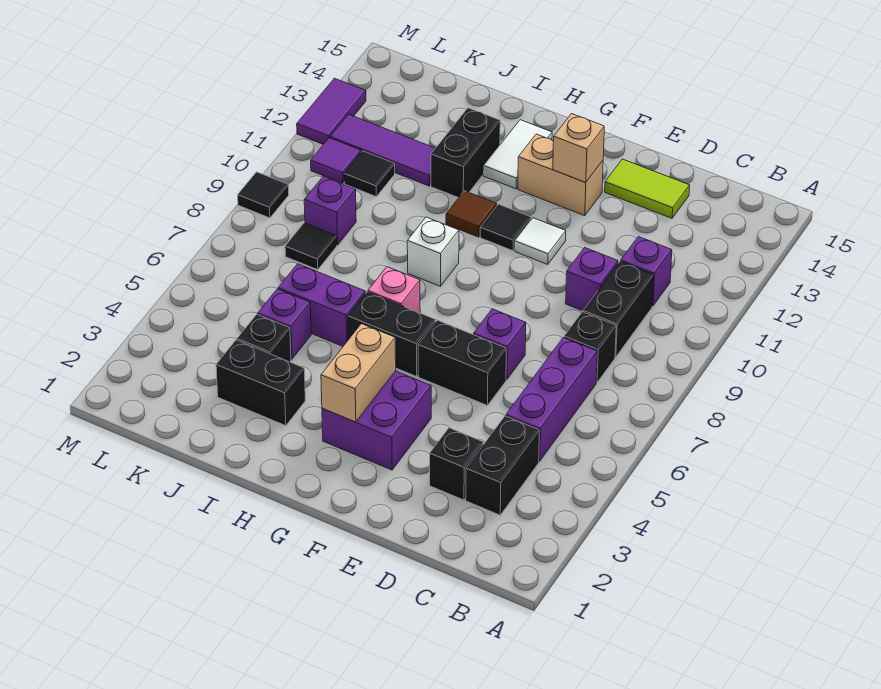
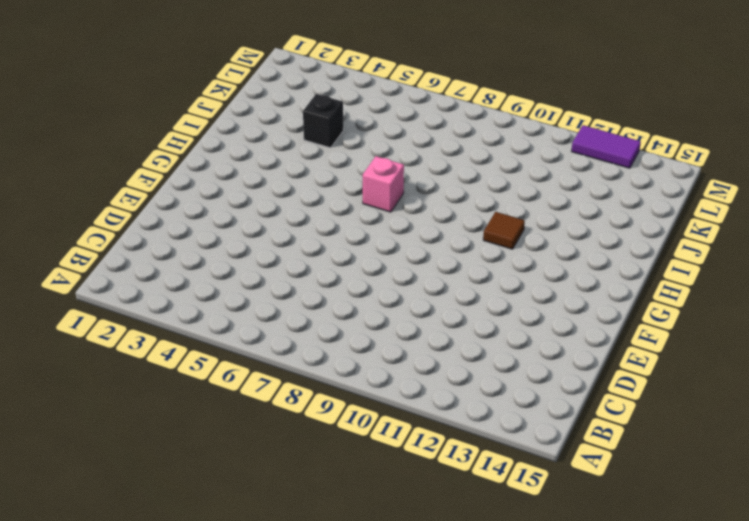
none -> black 1x2 brick [466,416,539,515]
none -> purple 1x3 brick [506,337,597,461]
none -> black 1x1 brick [564,312,616,382]
none -> black 1x2 brick [583,261,654,357]

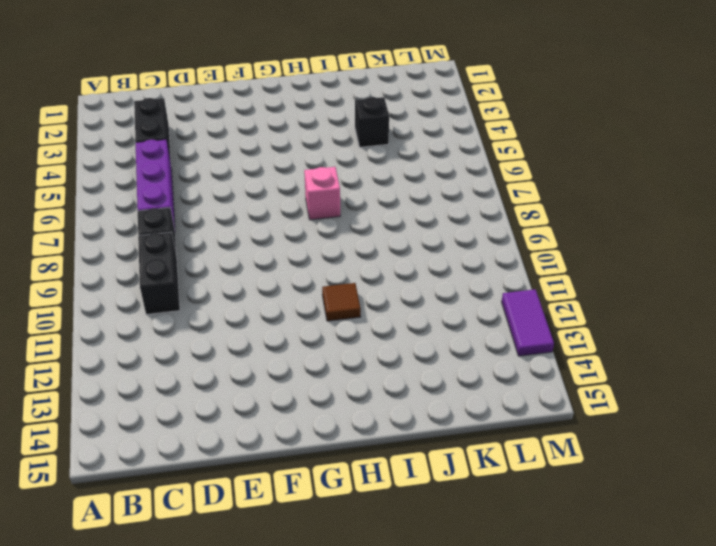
none -> purple 1x1 brick [621,237,672,306]
none -> black 1x1 brick [430,428,483,500]
none -> purple 1x1 brick [566,248,618,311]
none -> lime 1x2 tile [605,159,690,218]

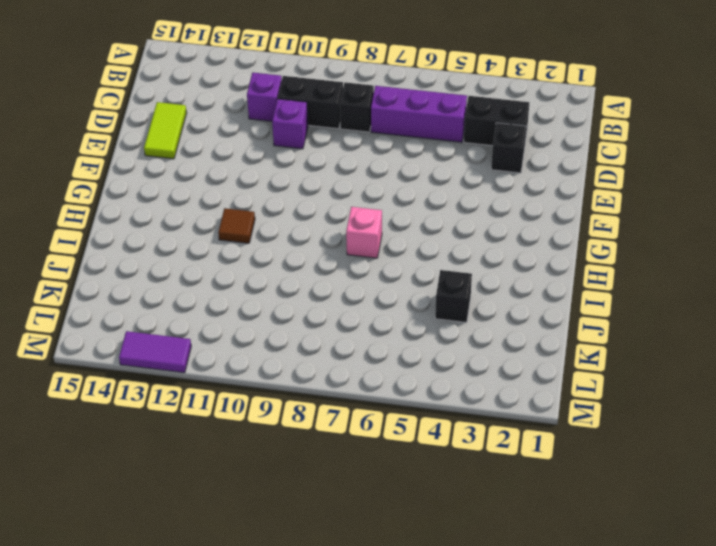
none -> black 1x2 brick [418,320,506,406]
none -> purple 1x1 brick [474,309,526,380]
none -> purple 2x2 brick [322,371,431,470]
none -> white 1x1 tile [515,218,566,264]

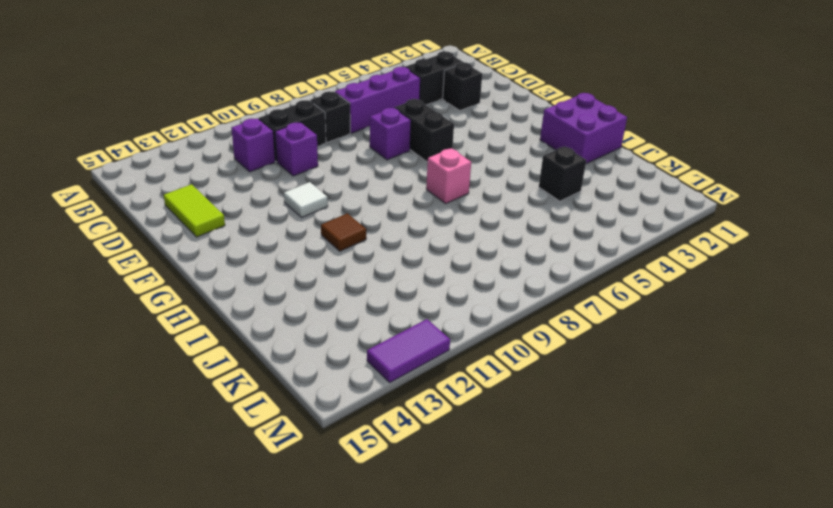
purple 2x2 brick [540,93,627,164] -> purple 2x2 brick moved to [322,371,431,470]
none -> tan 1x2 brick [518,134,603,216]
none -> black 1x2 brick [348,292,435,376]
none -> black 1x1 tile [480,204,531,251]
none -> white 1x1 brick [407,217,459,286]

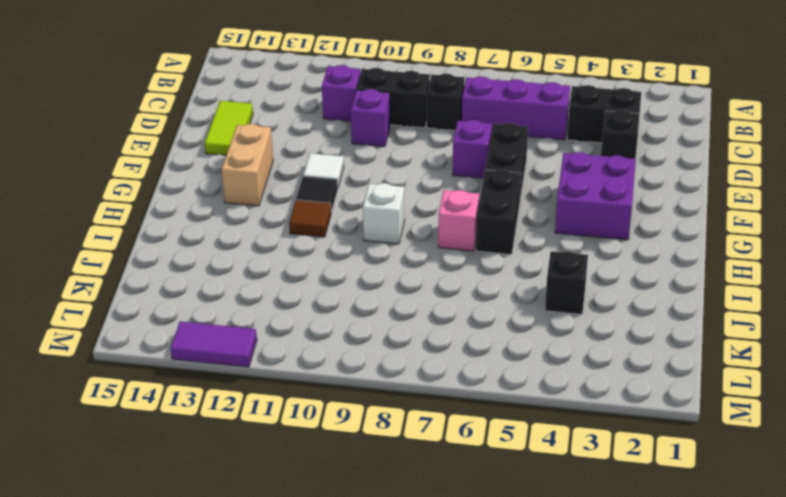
none -> white 1x2 tile [484,120,552,189]
none -> black 1x2 brick [216,340,305,426]
none -> purple 1x2 brick [278,264,365,346]
none -> black 1x2 brick [431,108,500,198]

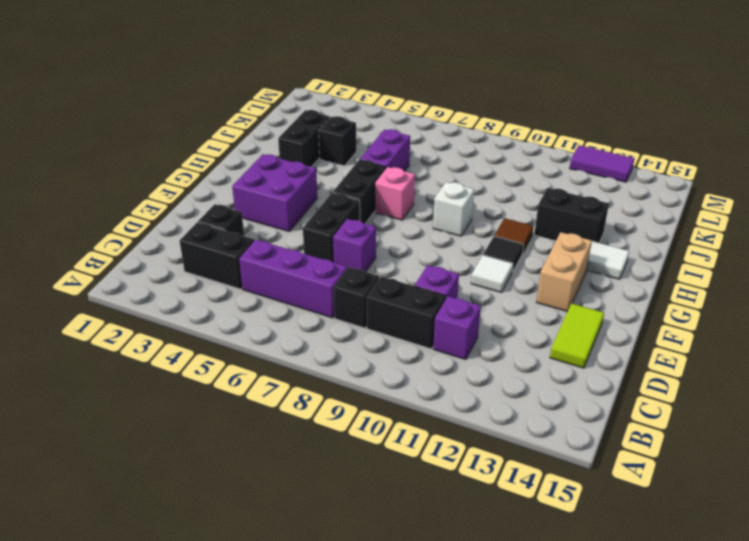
none -> purple 1x1 brick [258,289,311,359]
none -> purple 1x3 tile [330,114,435,186]
none -> black 1x1 tile [285,223,337,270]
none -> purple 1x1 brick [304,176,356,245]

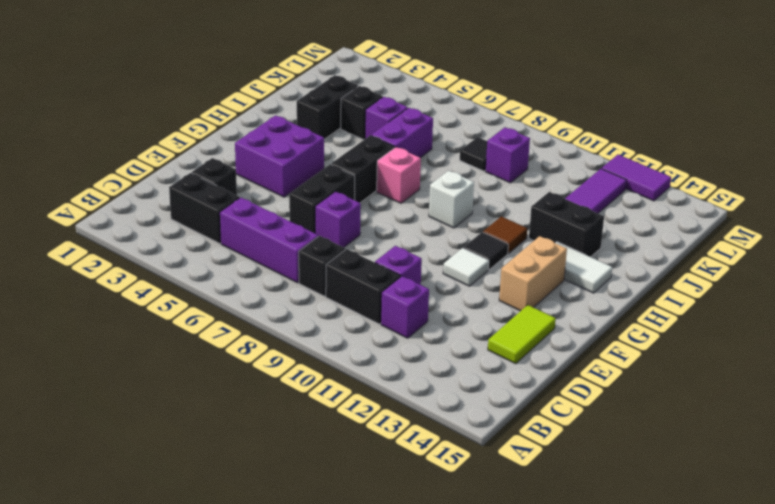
none -> black 1x1 tile [344,151,395,197]
none -> purple 1x1 tile [311,138,361,183]
none -> black 1x1 tile [238,172,289,218]
none -> tan 1x1 brick [553,114,604,183]

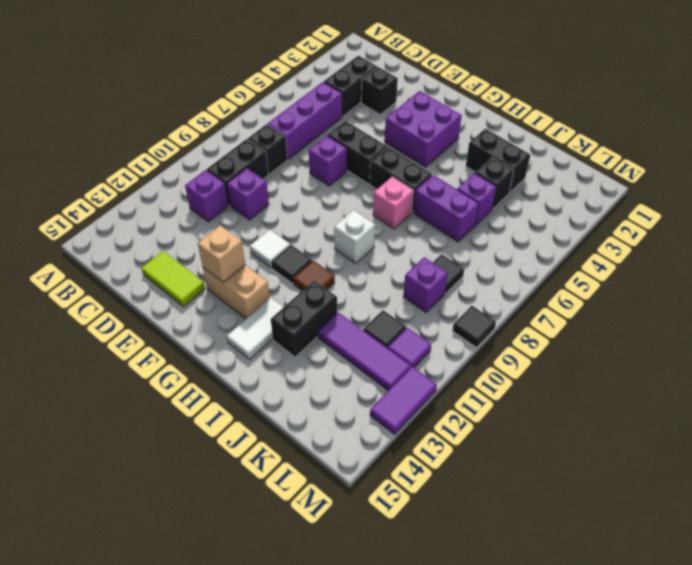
none -> tan 1x2 brick [321,324,396,422]

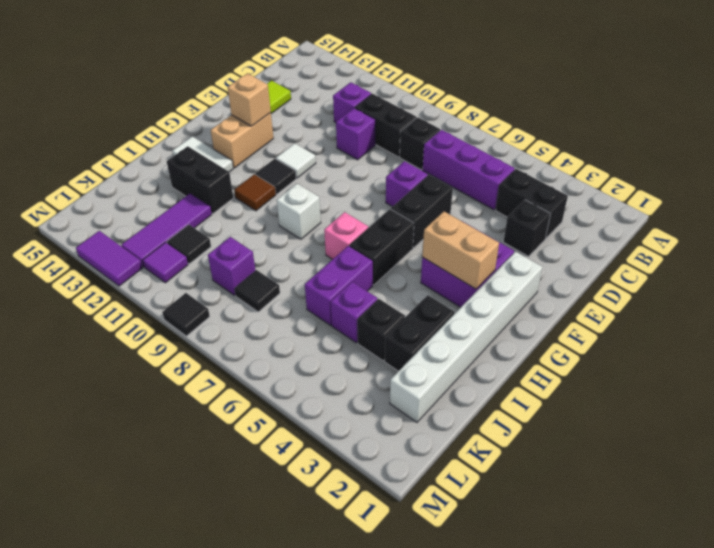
white 1x6 brick [390,252,543,422] -> none

